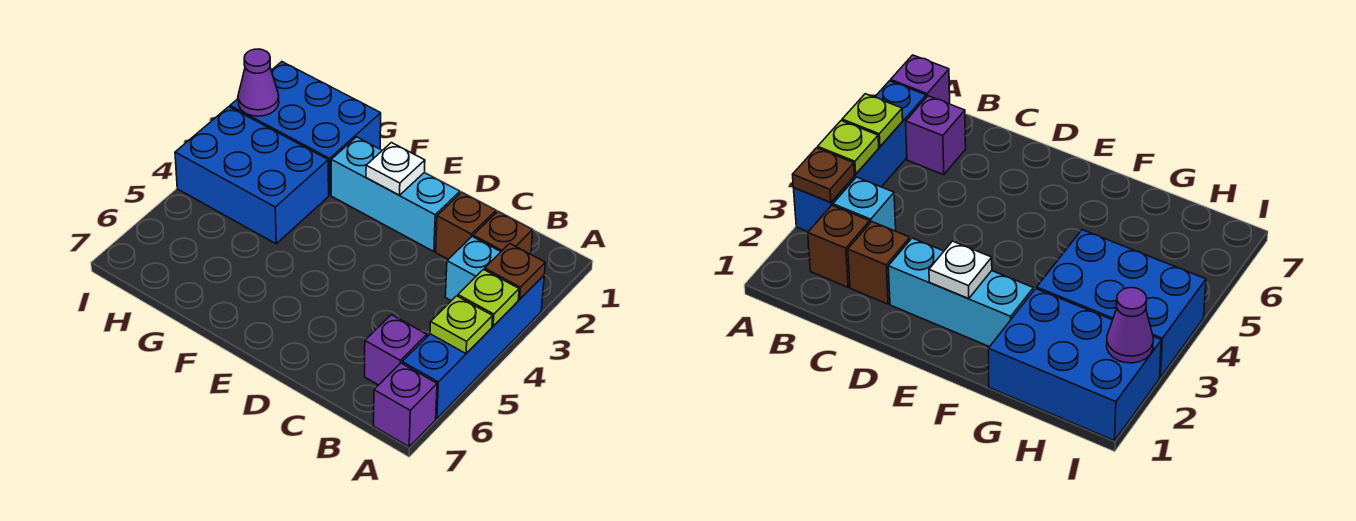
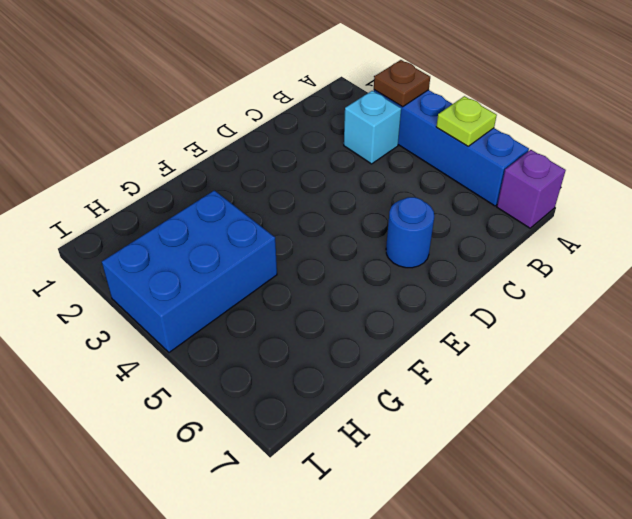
blue 1x1 round brick [386,197,434,268] -> none
none -> brown 1x1 brick [473,212,533,254]
none -> purple 1x1 brick [365,315,427,385]
none -> brown 1x1 brick [436,193,496,259]

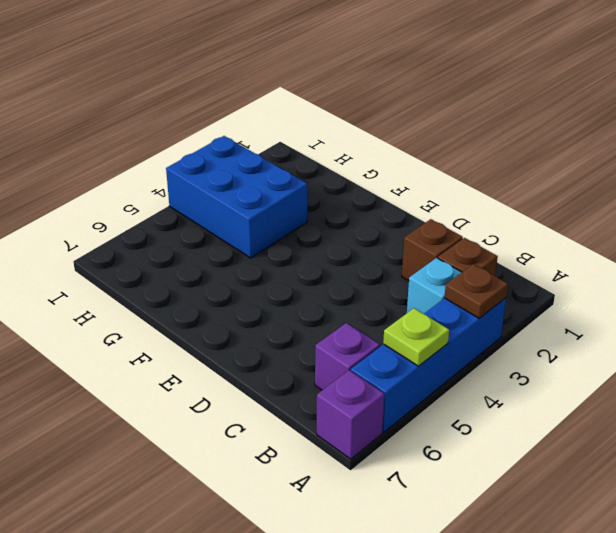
none -> cyan 1x3 brick [331,137,460,251]
none -> blue 2x3 brick [230,62,381,195]
none -> lime 1x1 plate [458,270,519,326]

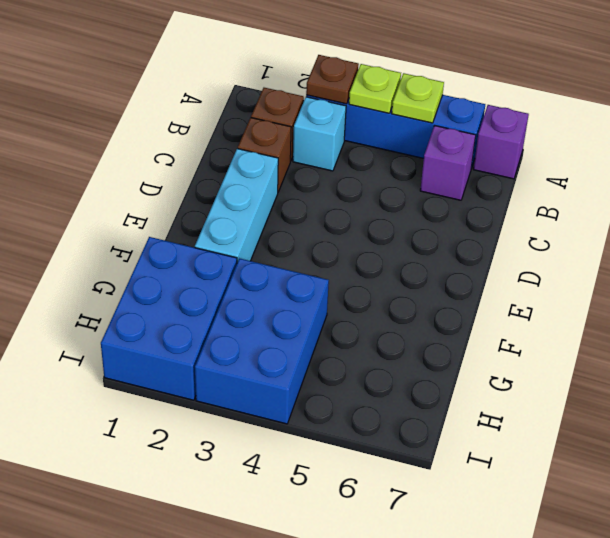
none -> white 1x1 plate [366,143,425,195]
none -> purple 1x1 cone [238,49,279,116]

